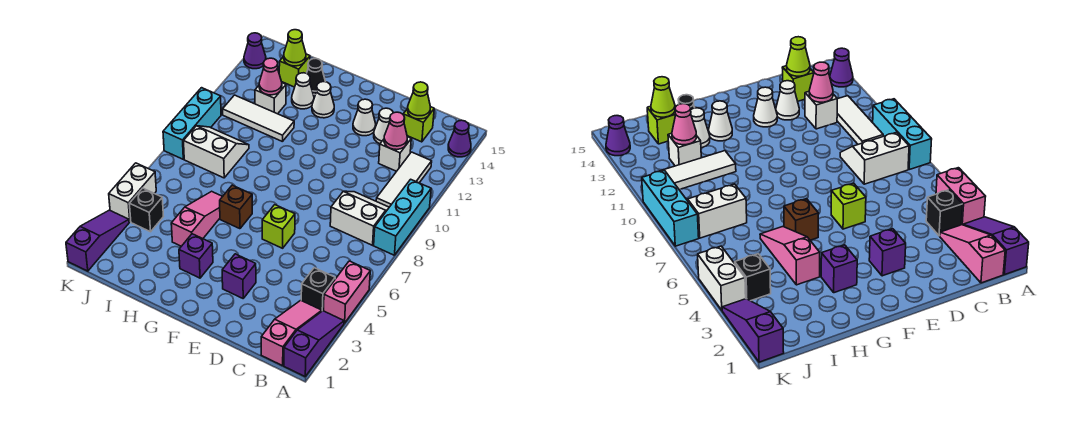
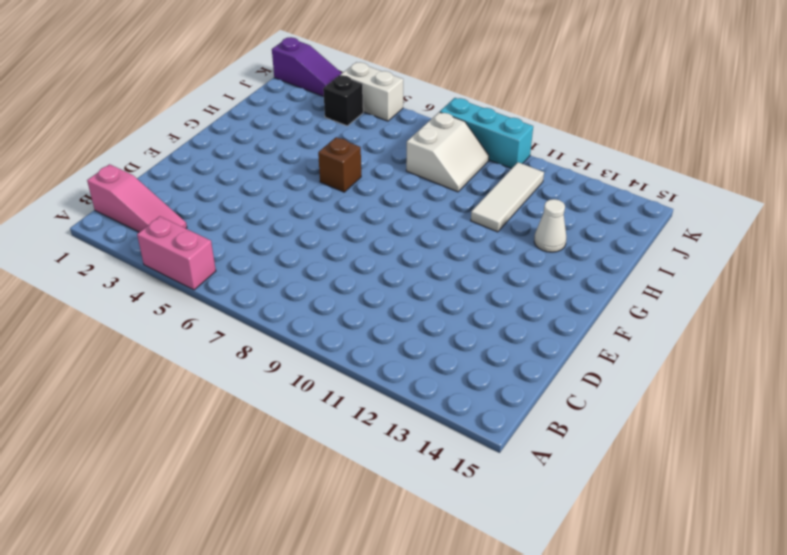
none -> purple 1x3 slope [284,311,344,376]
none -> cyan 1x3 brick [374,179,431,255]
none -> purple 1x1 cone [448,120,471,157]
none -> black 1x1 brick [301,268,335,311]

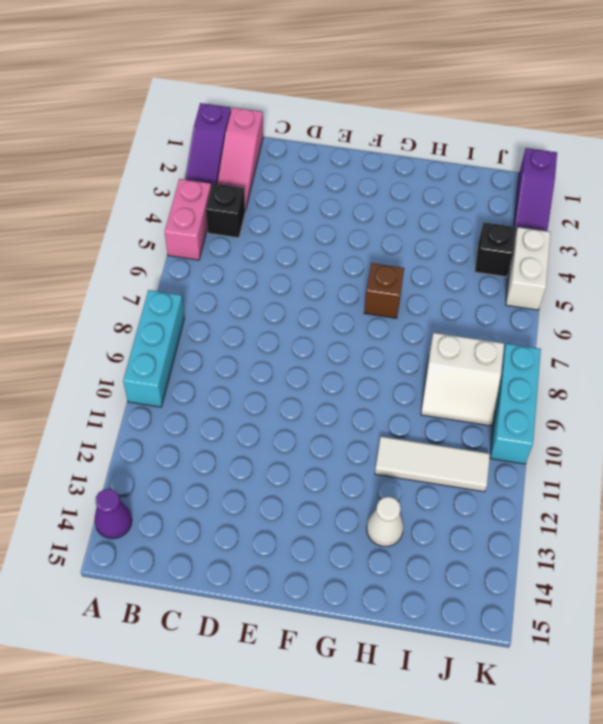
none -> white 2x2 slope [330,191,389,245]
none -> white 1x3 tile [376,152,432,207]
none -> white 1x1 brick [379,137,411,171]
none -> lime 1x1 brick [403,107,434,142]

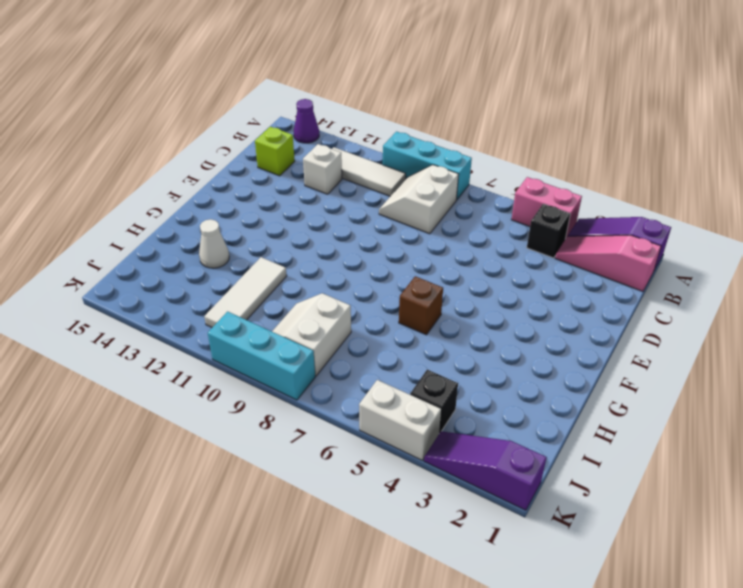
none -> white 1x1 cone [374,108,393,144]
none -> purple 1x1 brick [222,254,256,298]
none -> lime 1x1 brick [262,205,295,248]
none -> white 1x1 cone [353,99,376,136]

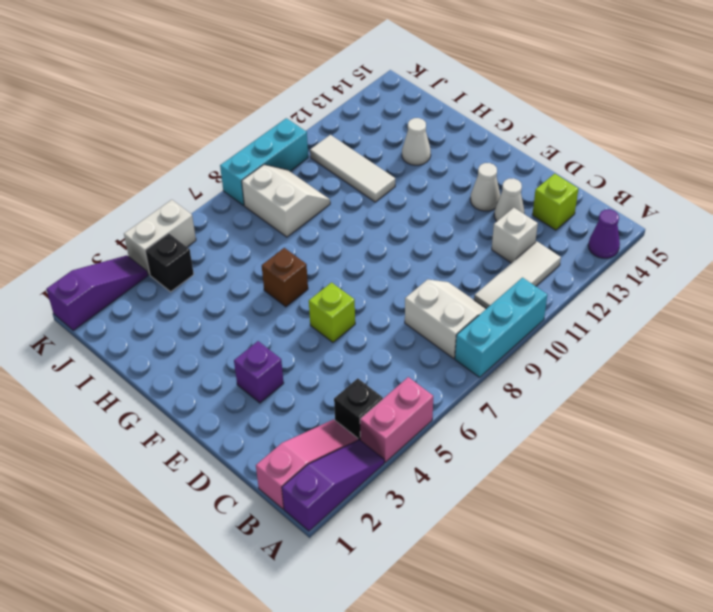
none -> purple 1x1 brick [179,234,213,278]
none -> white 1x1 cone [312,82,334,118]
none -> pink 1x3 slope [171,191,223,246]
none -> black 1x1 cone [307,58,325,95]

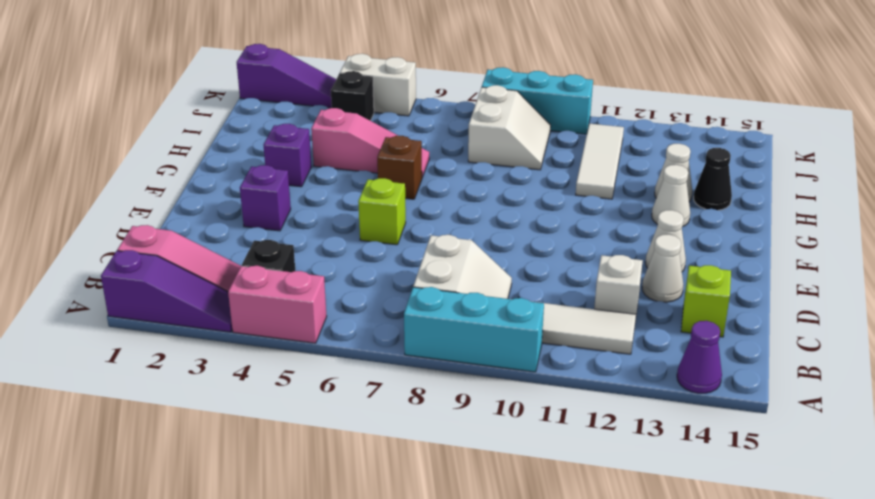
none -> white 1x1 brick [255,83,286,114]
none -> lime 1x1 brick [279,54,310,87]
none -> purple 1x1 cone [244,33,266,69]
none -> pink 1x1 cone [384,112,407,150]

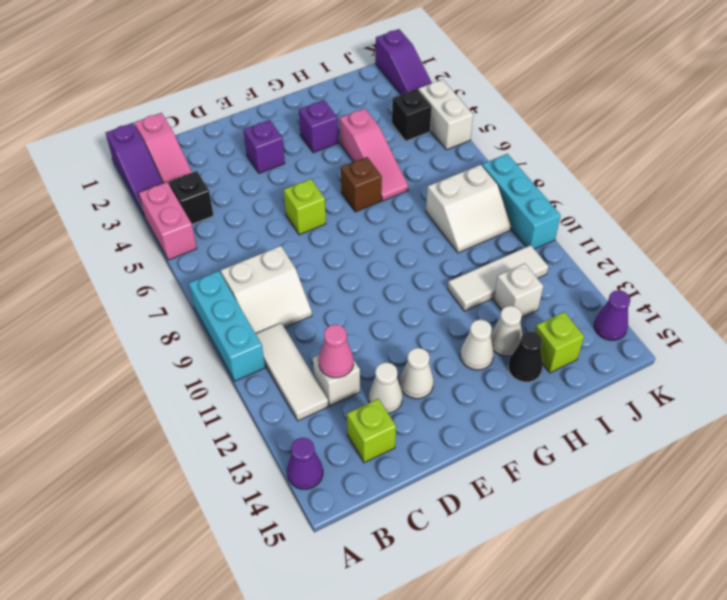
none -> lime 1x1 cone [408,82,430,119]
none -> pink 1x1 cone [259,58,282,95]
none -> lime 1x1 cone [284,30,306,66]

